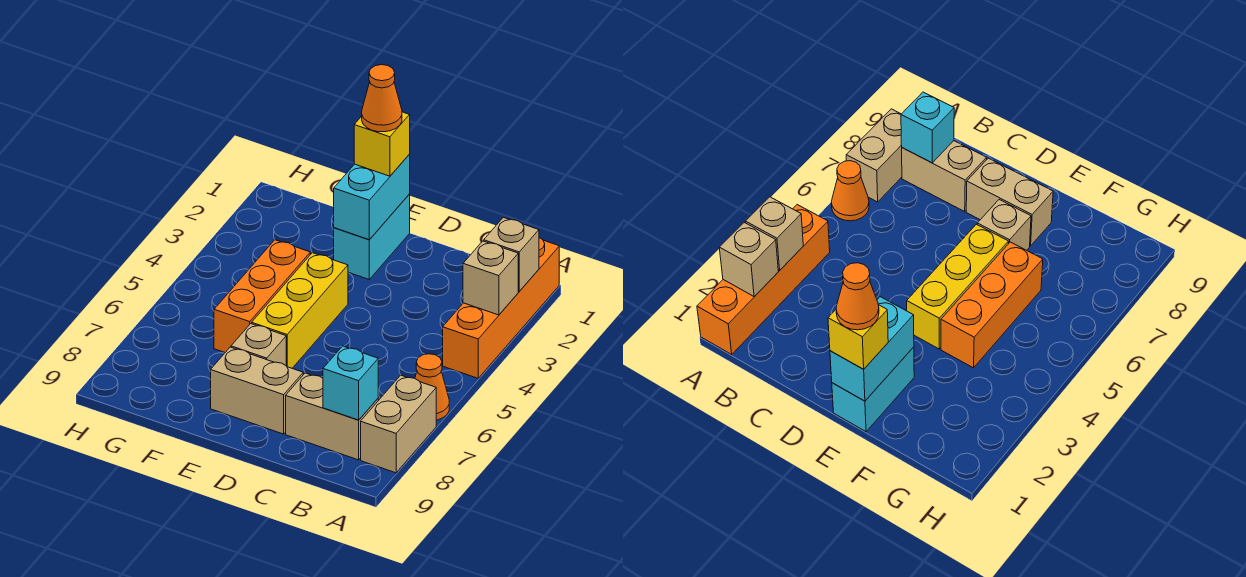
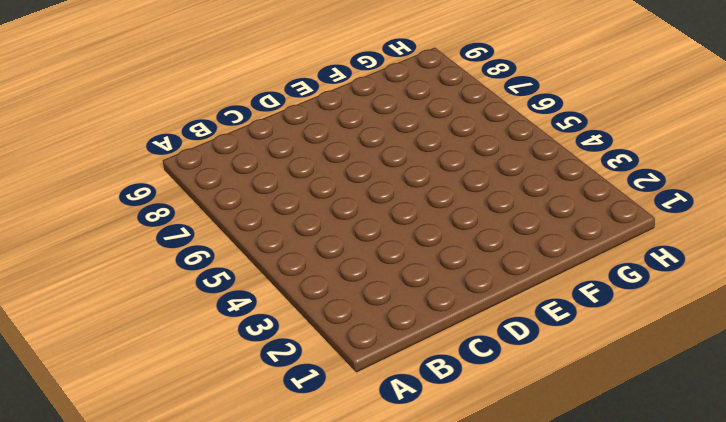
none -> orange 1x4 brick [443,238,559,378]
none -> orange 1x1 cone [415,354,449,420]
none -> tan 1x2 brick [361,375,436,473]

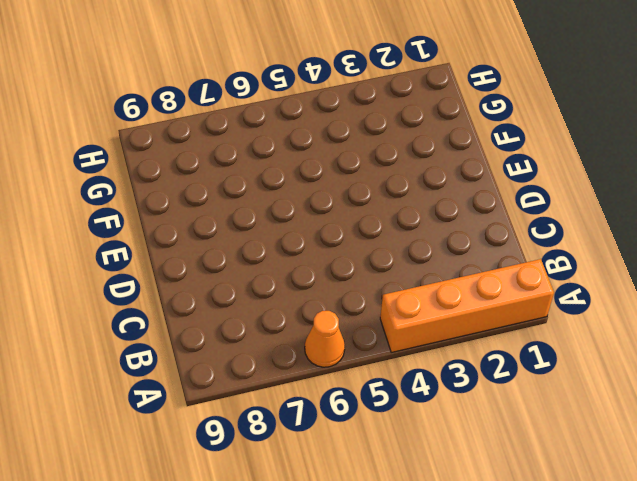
none -> tan 1x2 brick [361,375,436,473]
none -> tan 1x2 brick [286,373,378,460]
none -> tan 1x2 brick [211,347,303,434]

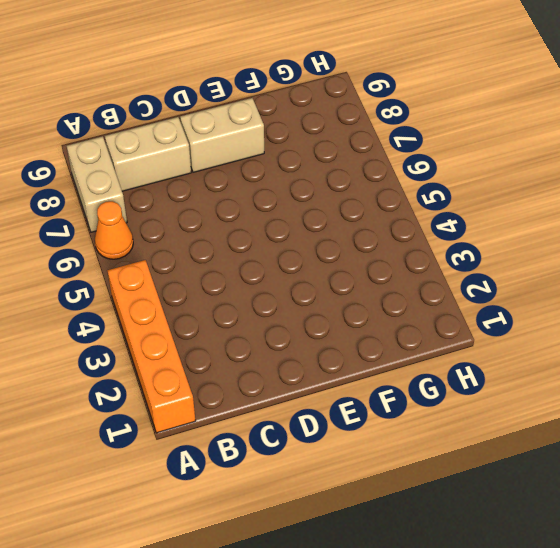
none -> cyan 1x2 brick [334,194,410,279]
none -> yellow 1x3 brick [252,253,348,368]
none -> tan 1x1 brick [231,324,286,365]

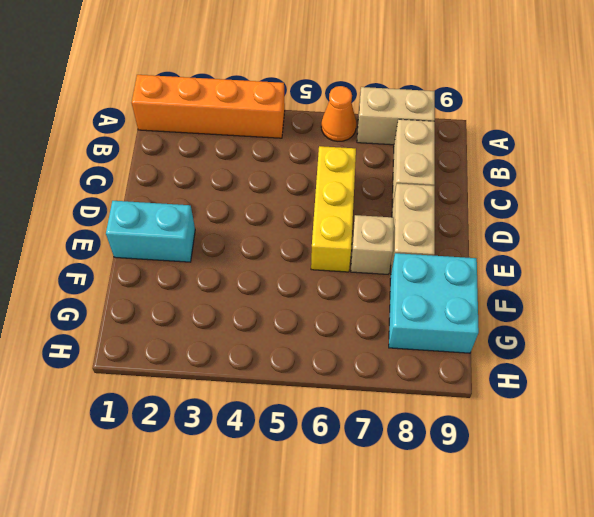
yellow 1x3 brick [311,146,356,272] -> yellow 1x3 brick turned to [252,253,348,368]
cyan 2x2 brick [389,253,479,353] -> none
none -> orange 1x3 brick [214,240,310,352]
none -> tan 1x1 brick [484,217,539,291]
none -> tan 1x1 brick [463,241,518,315]

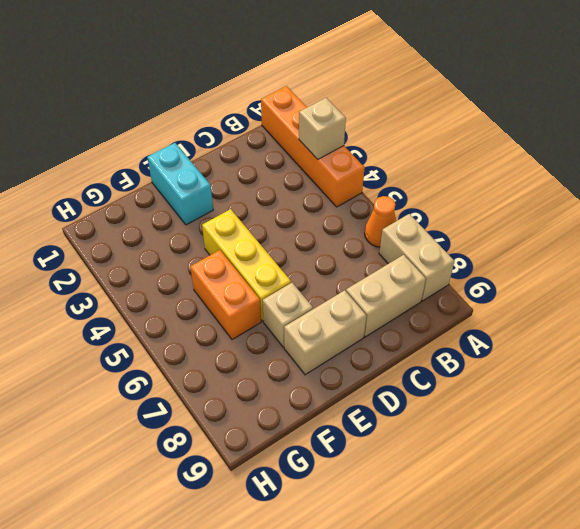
orange 1x2 brick [190,250,261,340] -> orange 1x3 brick [214,240,310,352]
none -> tan 1x1 brick [484,217,539,291]
none -> cyan 1x1 brick [323,346,378,420]
none -> cyan 1x2 brick [334,155,410,240]

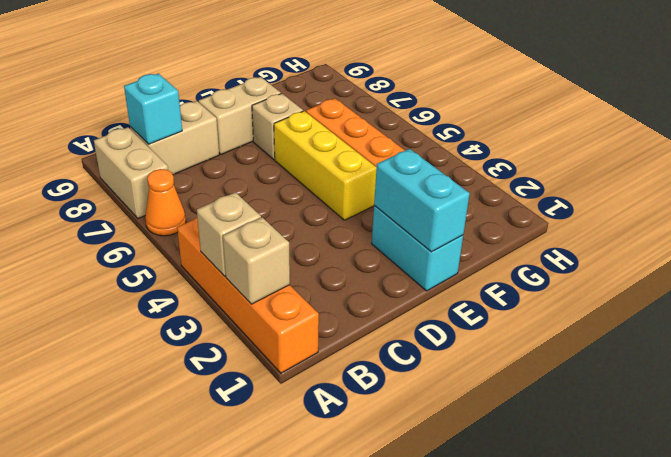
none -> yellow 1x1 brick [354,112,410,176]
none -> orange 1x1 cone [362,65,402,132]

